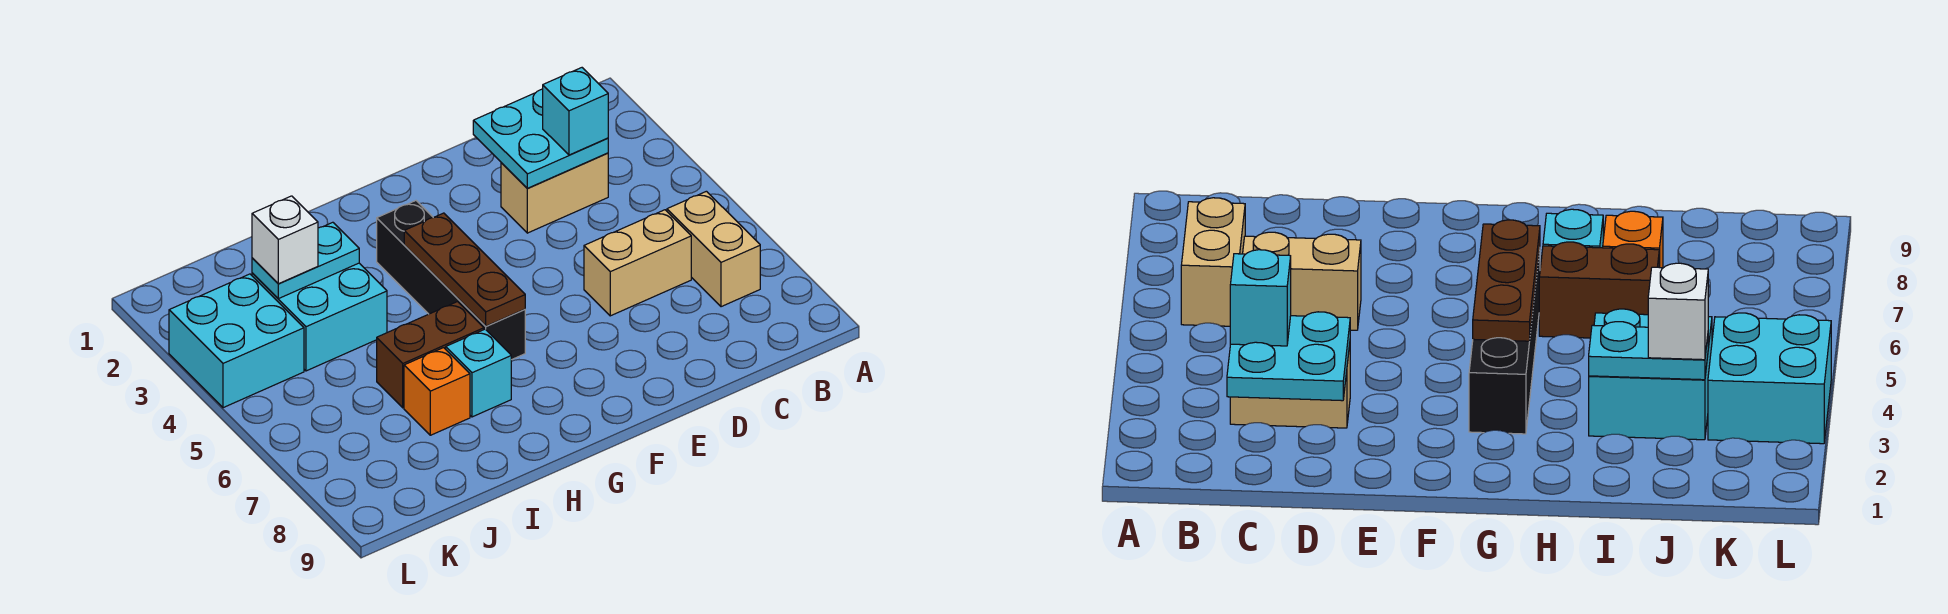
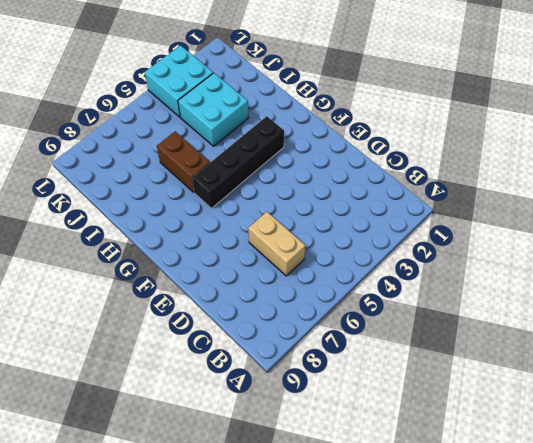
none -> tan 1x2 brick [667,191,760,307]
none -> tan 1x2 brick [501,153,608,233]
none -> cyan 1x1 brick [446,329,511,417]

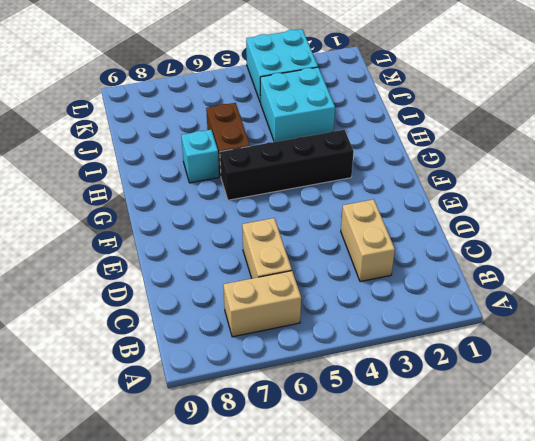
none -> orange 1x1 brick [404,348,470,435]
none -> cyan 2x2 plate [473,89,608,188]
none -> brown 1x3 plate [404,213,525,326]

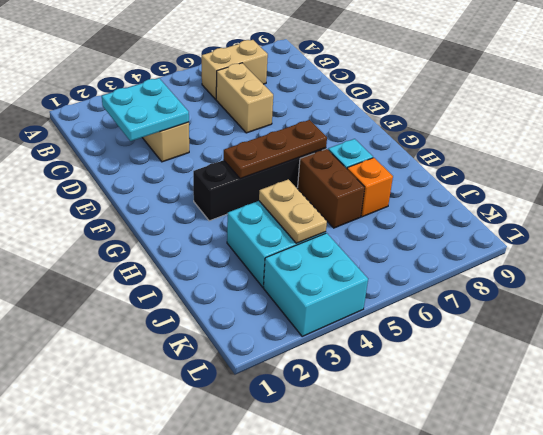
tan 1x2 plate [259,179,327,243] -> none
none -> cyan 1x2 plate [252,222,359,299]
none -> cyan 1x1 brick [543,68,608,155]
none -> white 1x1 brick [252,196,318,284]

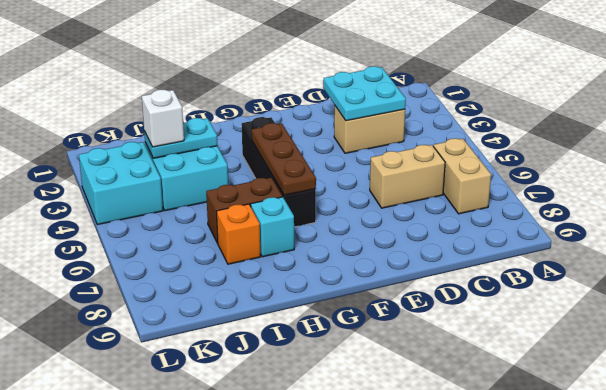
none -> cyan 1x1 brick [543,68,608,155]

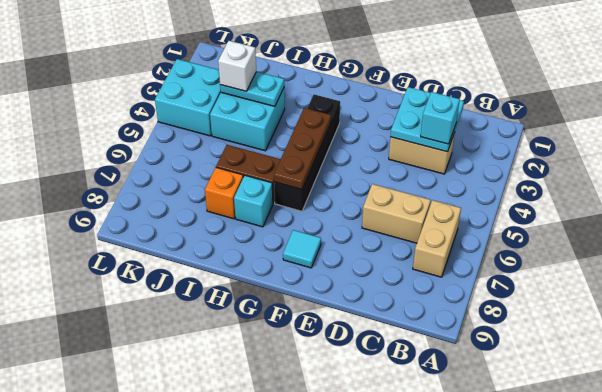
cyan 1x1 tile [283,230,321,268] -> none

